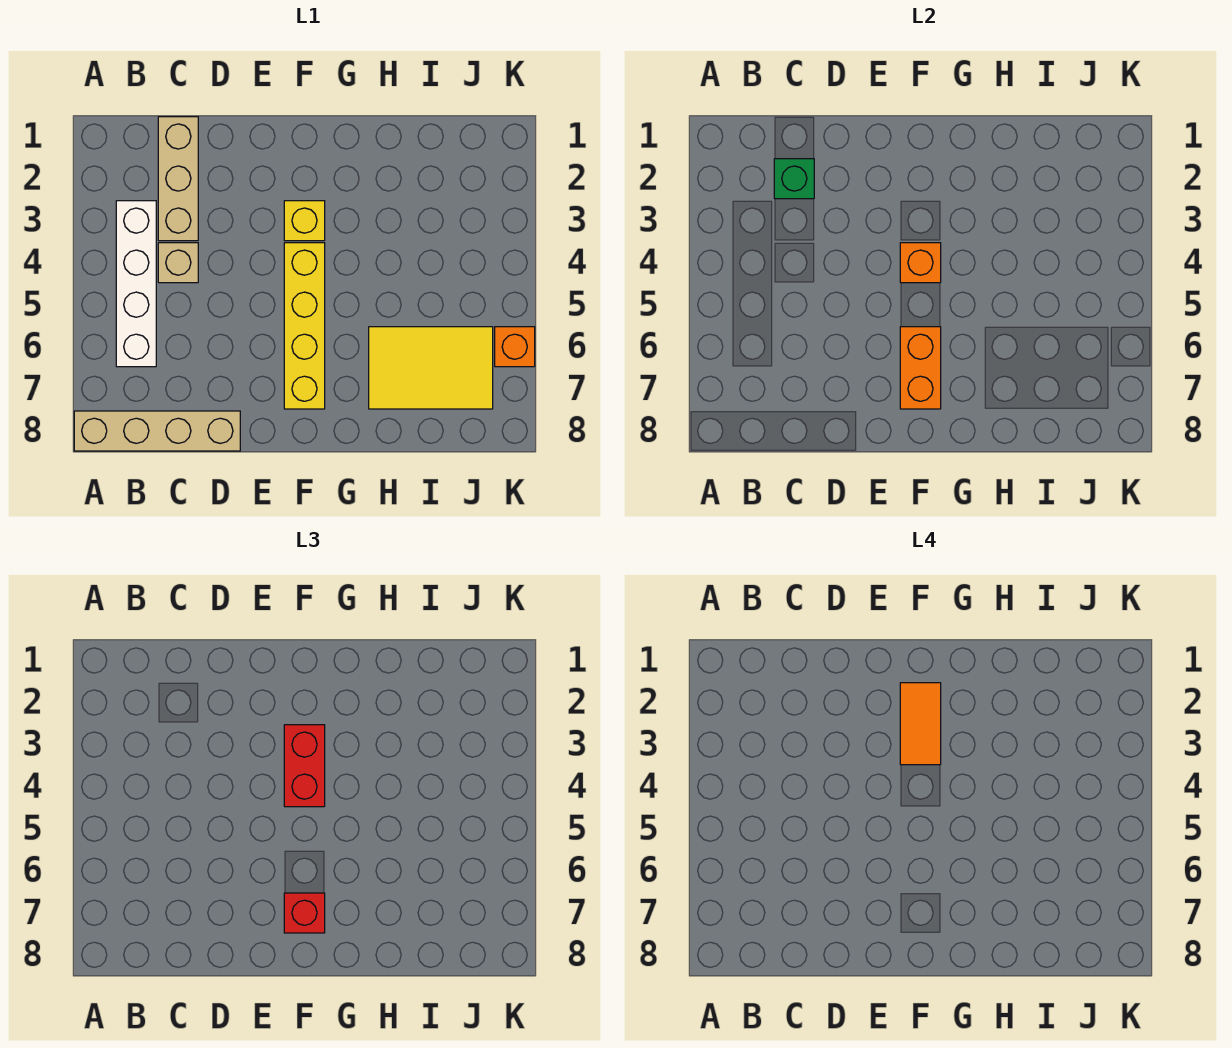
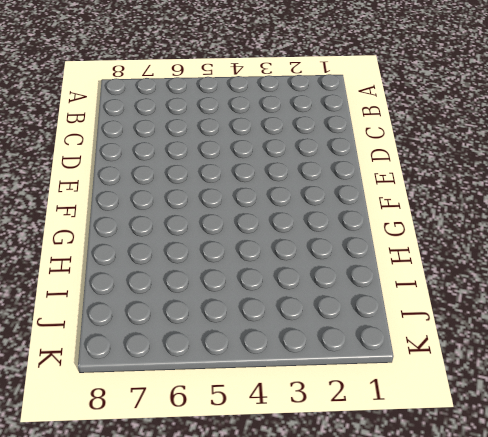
none -> tan 1x4 brick [74,411,240,451]
none -> white 1x4 brick [116,201,156,367]
none -> tan 1x3 brick [158,117,198,241]

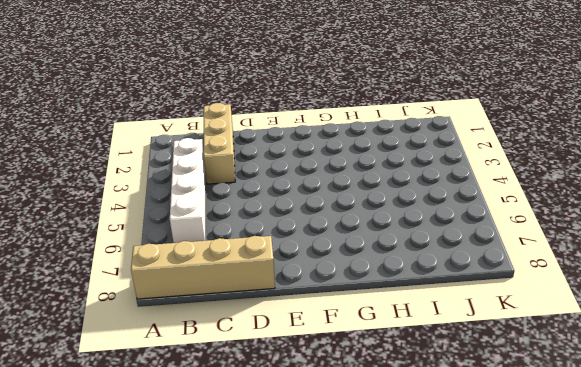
none -> tan 1x1 brick [158,243,198,283]
none -> yellow 1x1 brick [284,201,325,241]
none -> yellow 1x4 brick [284,243,325,409]

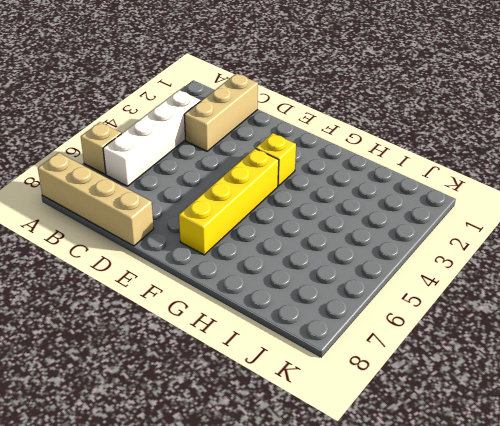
tan 1x1 brick [81,122,121,174] -> tan 1x1 brick moved to [158,243,198,283]
none -> yellow 2x3 tile [369,327,493,409]
none -> orange 1x1 brick [495,327,535,367]
none -> green 1x1 brick [774,159,814,199]

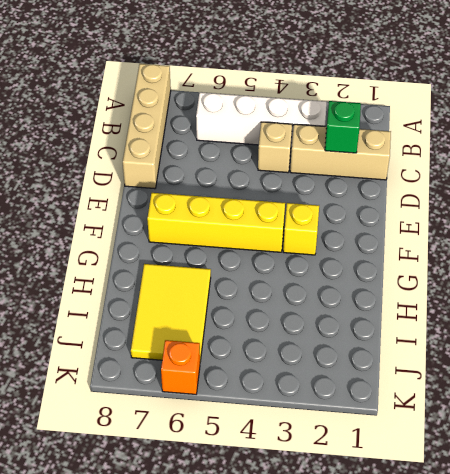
none -> orange 1x1 brick [900,243,941,283]
none -> orange 1x2 brick [900,327,941,409]
none -> red 1x2 brick [284,725,325,807]

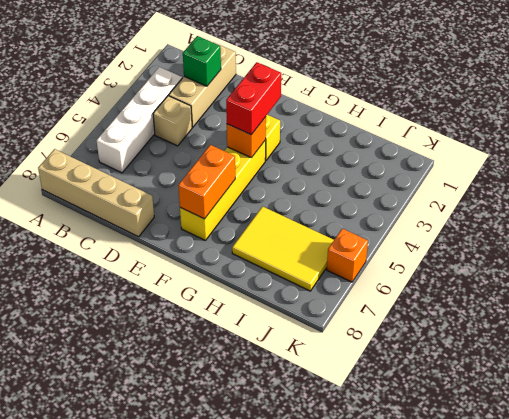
none -> red 1x1 brick [284,893,325,933]
none -> orange 1x2 tile [900,683,941,765]

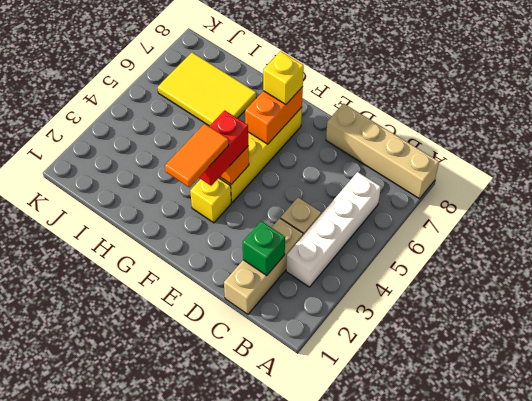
yellow 1x1 brick [263,51,304,104] -> red 1x1 brick [284,893,325,933]
none -> orange 1x1 brick [495,327,535,367]

